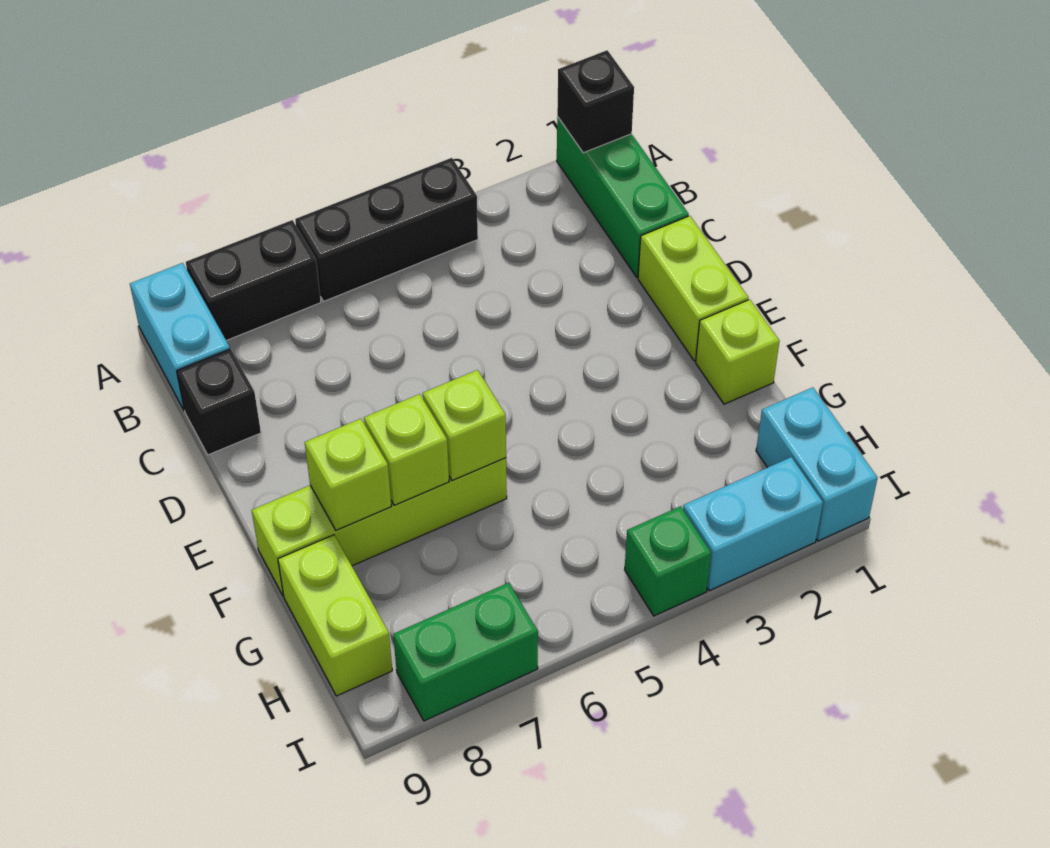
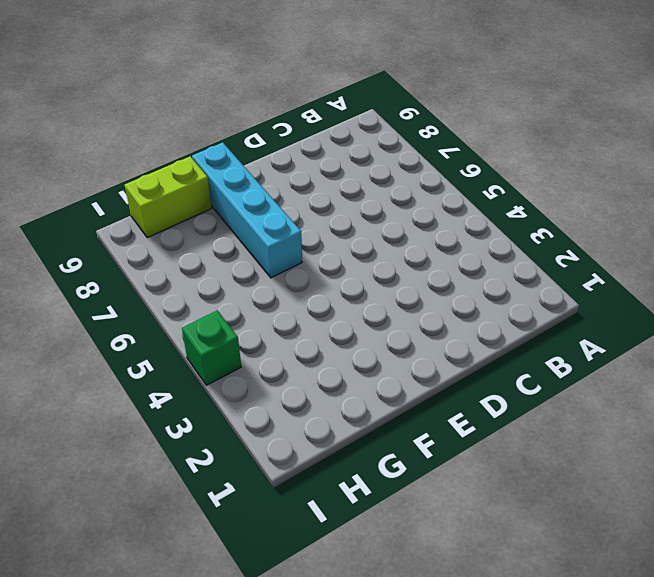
cyan 1x4 brick [192,142,302,278] -> lime 1x4 brick [252,458,507,596]
none -> green 1x3 brick [557,117,689,277]
none -> black 1x3 brick [295,158,478,301]
none -> black 1x2 brick [186,220,321,341]

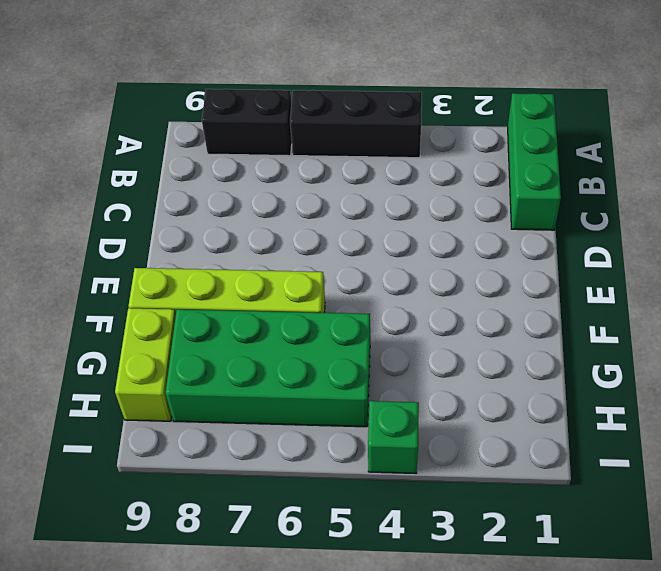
green 2x4 brick [166,309,370,427] -> none
none -> cyan 1x2 brick [130,263,230,410]
none -> black 1x1 brick [177,349,261,455]
none -> lime 1x2 brick [638,216,748,361]

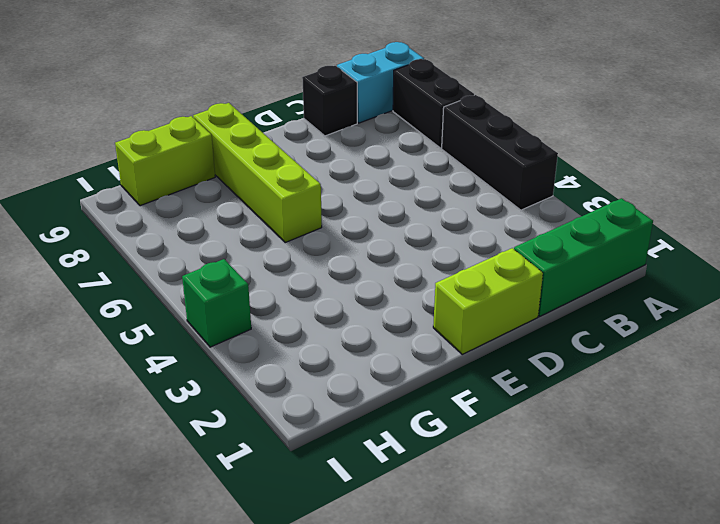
none -> lime 1x1 brick [696,299,779,404]
none -> cyan 1x2 brick [756,387,878,541]
none -> cyan 1x2 brick [683,457,823,591]

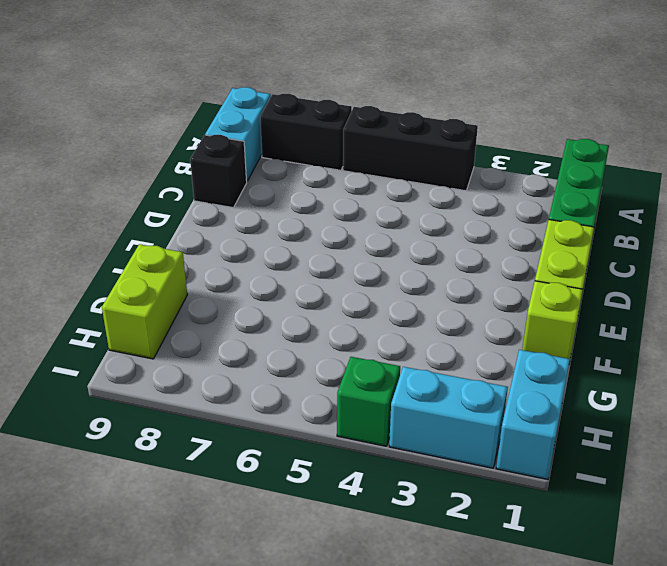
none -> lime 1x4 brick [252,458,507,596]
none -> green 1x2 brick [393,583,538,721]
none -> black 1x1 brick [557,50,634,153]

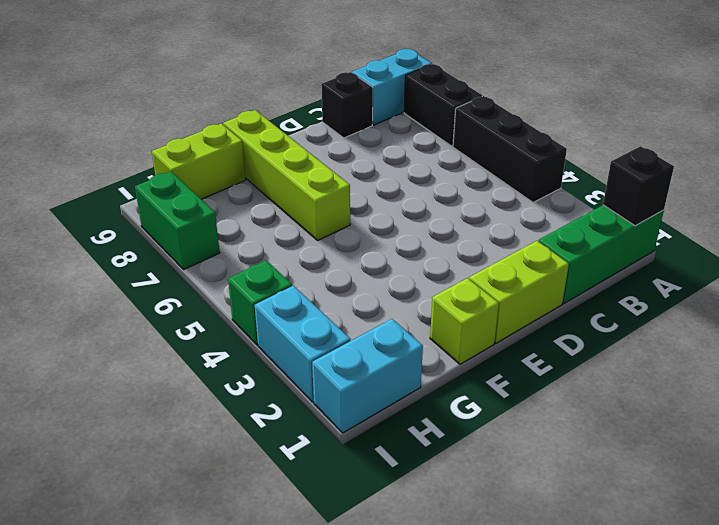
none -> lime 1x1 brick [423,370,506,481]
none -> lime 1x1 brick [364,394,449,505]
none -> lime 1x1 brick [305,419,391,530]

